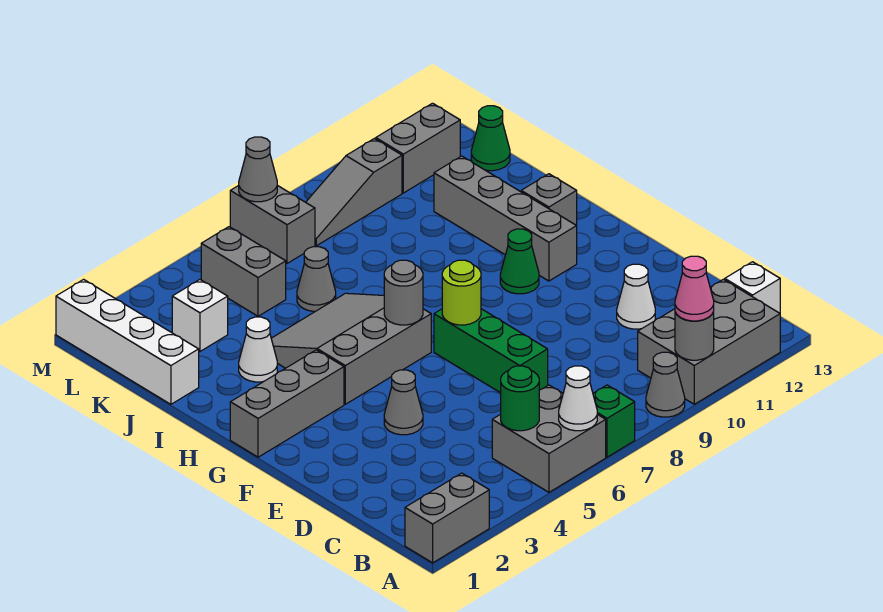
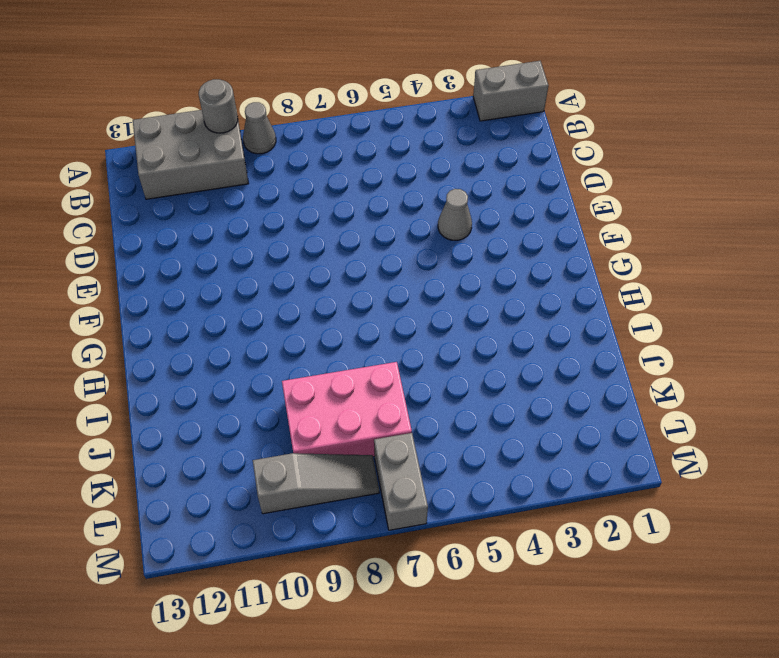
pink 2x3 brick [282,362,412,457] -> none
none -> grey 2x2 brick [492,385,606,492]
none -> green 1x1 brick [593,385,635,457]
none -> white 1x1 brick [725,262,780,313]
none -> green 1x3 brick [434,309,548,393]

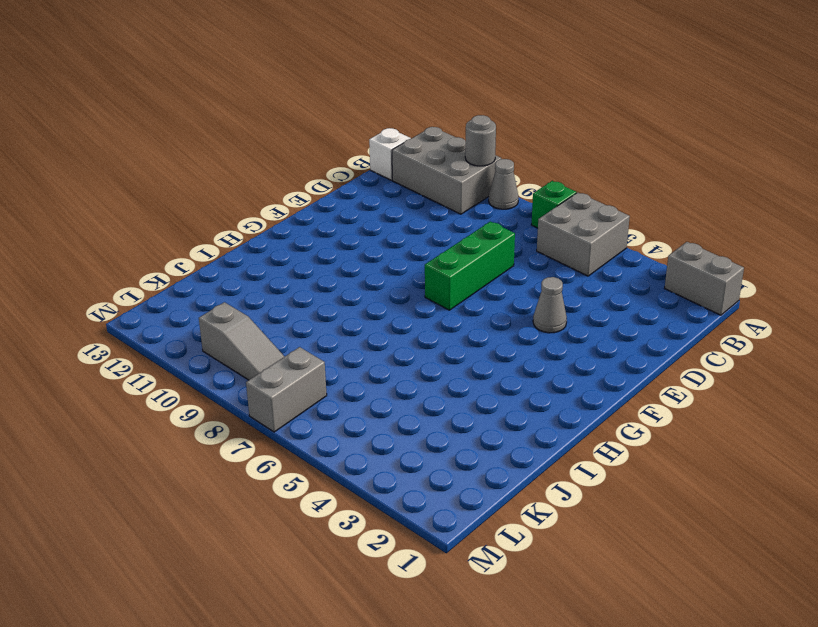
none -> white 1x1 cone [617,264,655,329]
none -> grey 1x3 brick [230,350,344,457]
none -> grey 3x3 slope [271,293,431,404]
none -> green 1x1 cone [500,229,539,294]

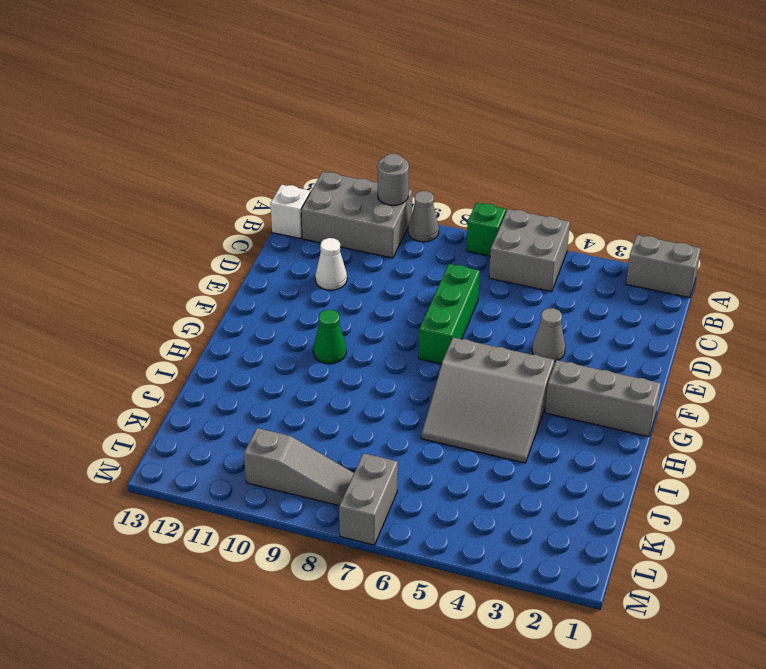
none -> grey 1x4 brick [434,156,577,281]
none -> grey 1x1 brick [521,174,577,226]
none -> white 1x1 cone [239,317,277,382]
none -> white 1x4 brick [56,279,199,404]

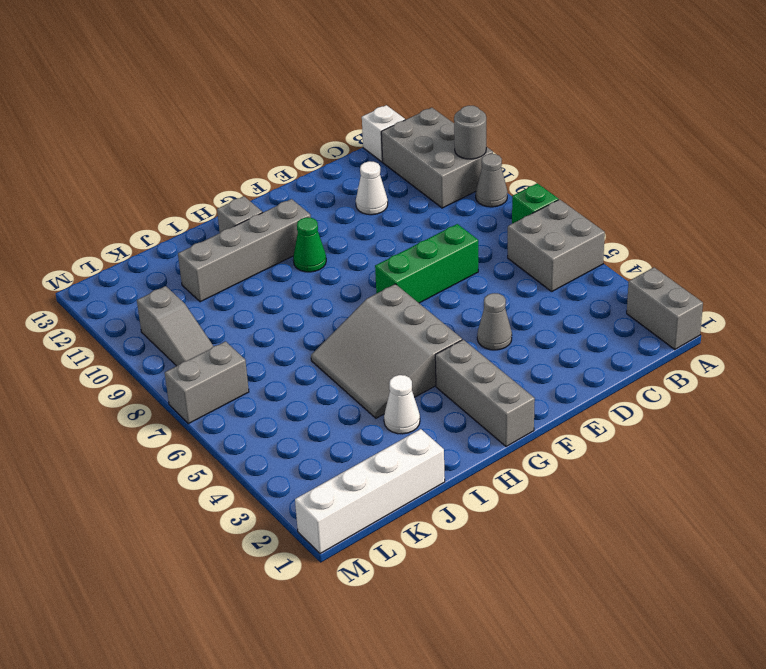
none -> grey 1x1 cone [297,247,336,311]
none -> white 1x1 brick [172,280,228,351]
none -> grey 1x2 brick [201,227,286,316]
none -> green 1x1 cone [471,106,510,171]

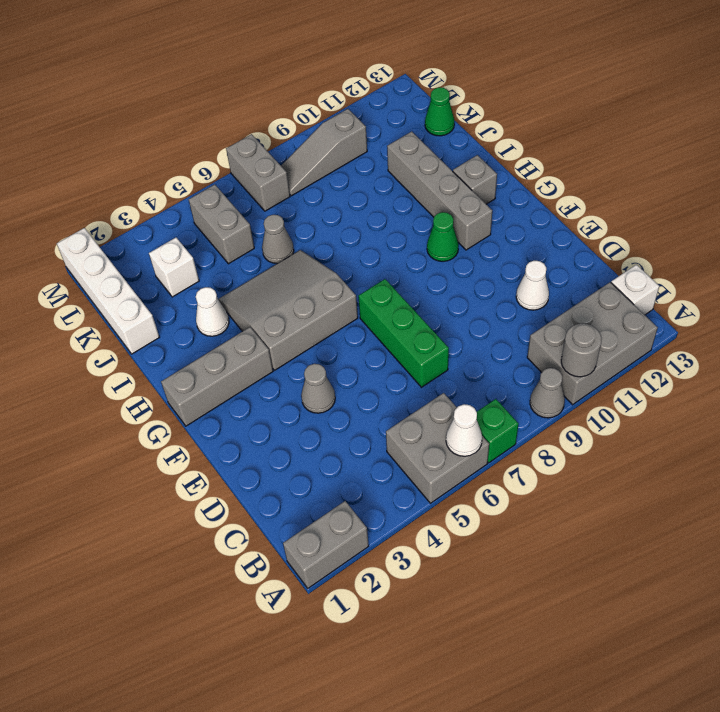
none -> grey 1x2 brick [376,103,460,193]
none -> green 1x1 round brick [501,366,539,431]
none -> lime 1x1 round brick [442,260,481,325]
none -> grey 1x1 round brick [384,260,423,325]

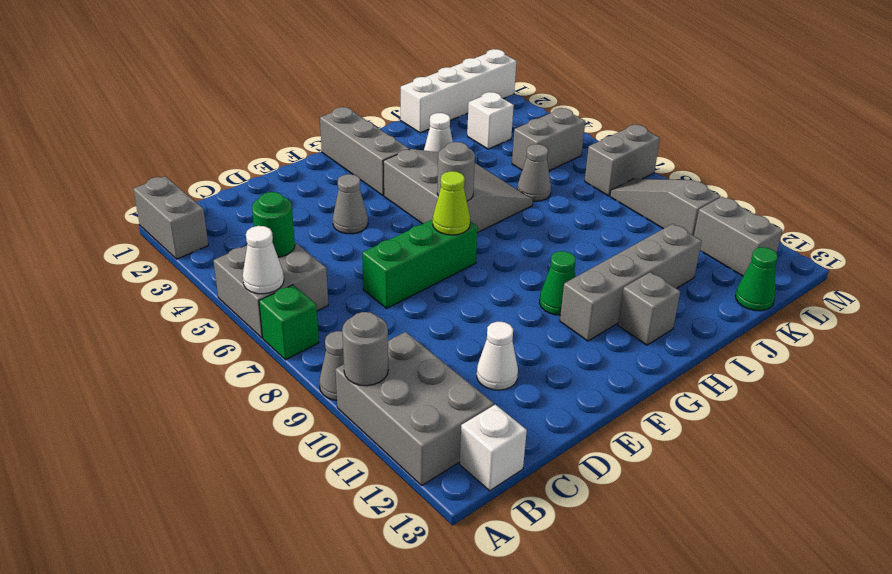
lime 1x1 cone [433,171,470,235] -> lime 1x1 round brick [442,260,481,325]
none -> grey 1x1 cone [239,137,277,202]
none -> pink 1x1 cone [675,256,714,321]

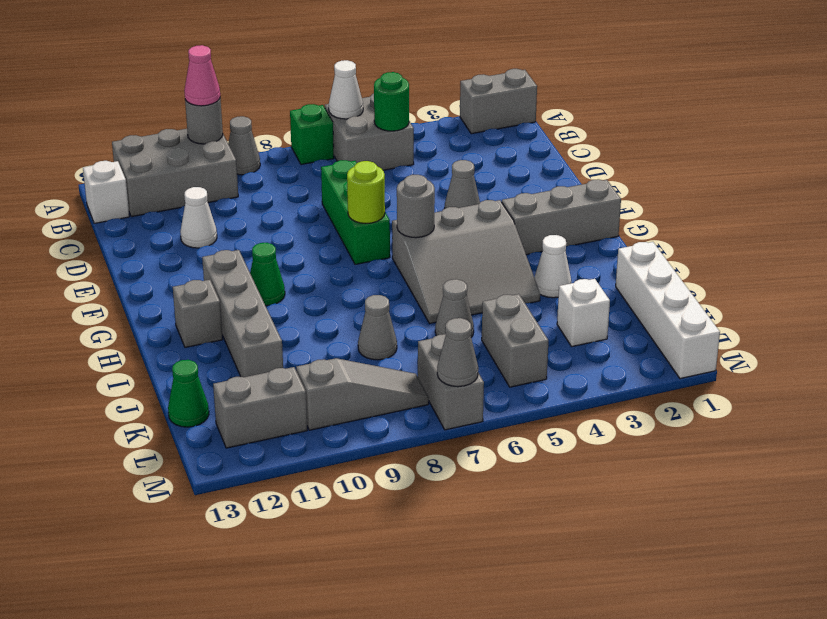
grey 1x1 cone [358,295,397,360] -> none

